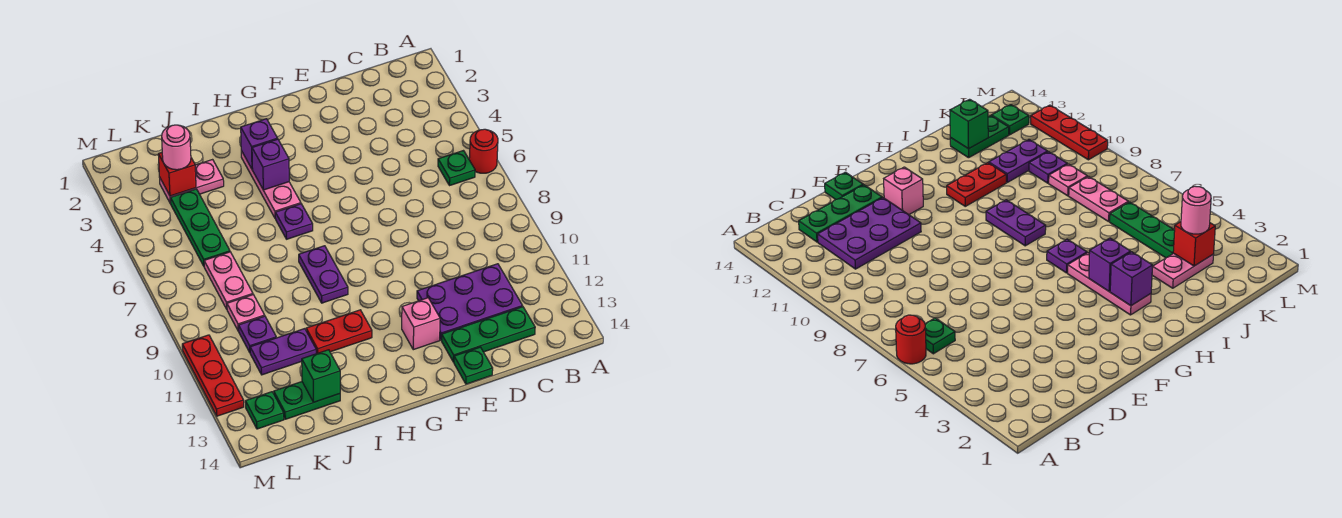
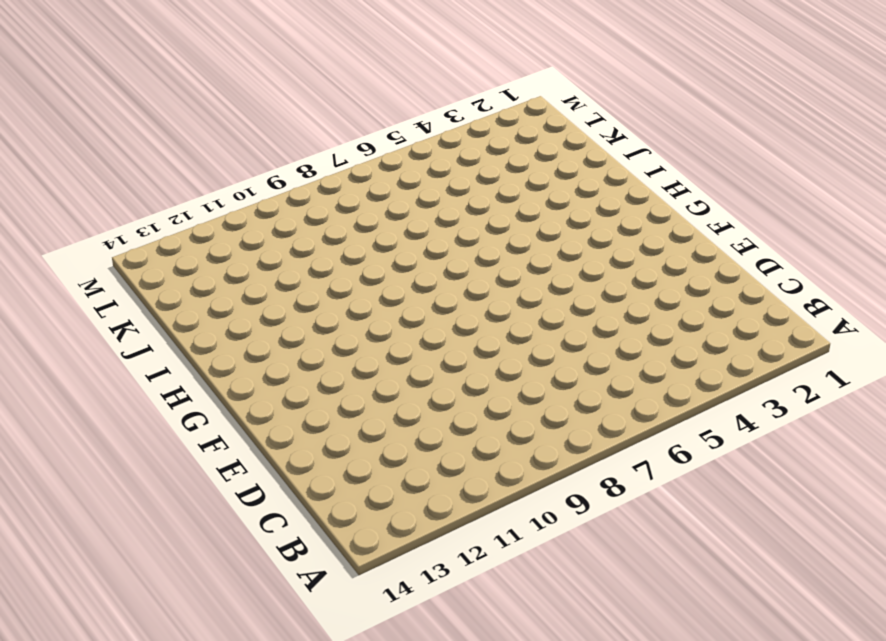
none -> red 1x1 round brick [469,129,498,173]
none -> green 1x1 plate [438,151,475,186]
none -> purple 2x3 plate [417,264,522,340]

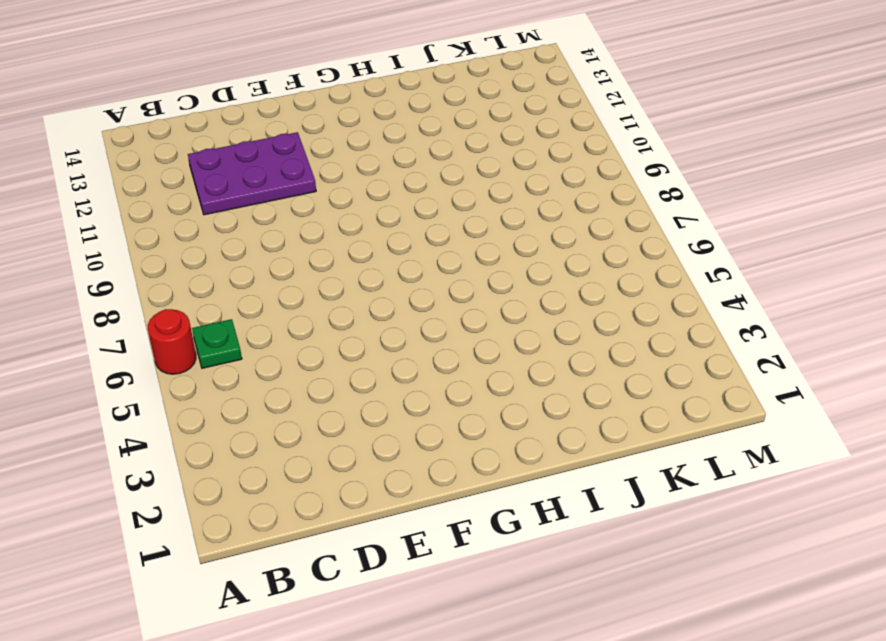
none -> green 1x3 plate [442,307,535,362]
none -> green 1x1 plate [454,347,493,384]
none -> pink 1x1 brick [402,298,440,350]

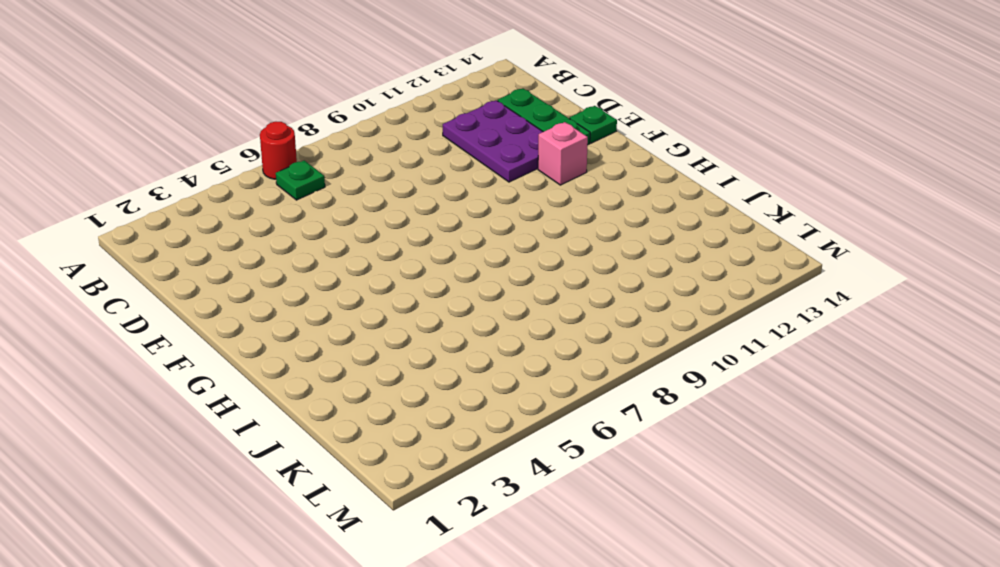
none -> pink 1x3 plate [241,151,301,218]
none -> purple 1x1 plate [275,204,313,239]
none -> purple 1x2 plate [299,246,348,303]

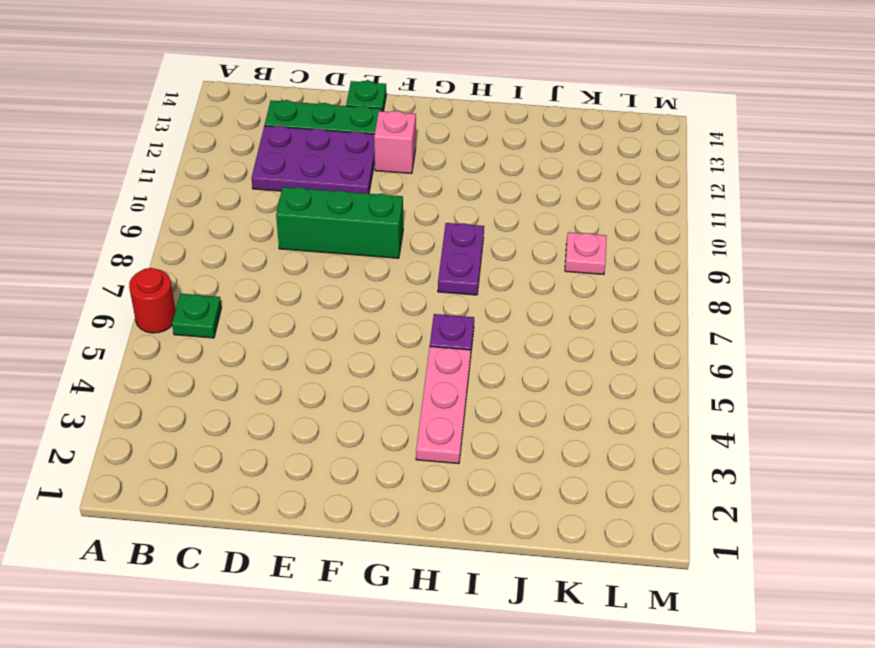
green 1x3 brick [276,187,403,258] -> none
none -> red 1x2 plate [306,310,372,354]
none -> pink 1x2 plate [159,160,224,203]
none -> purple 1x2 plate [250,329,316,375]

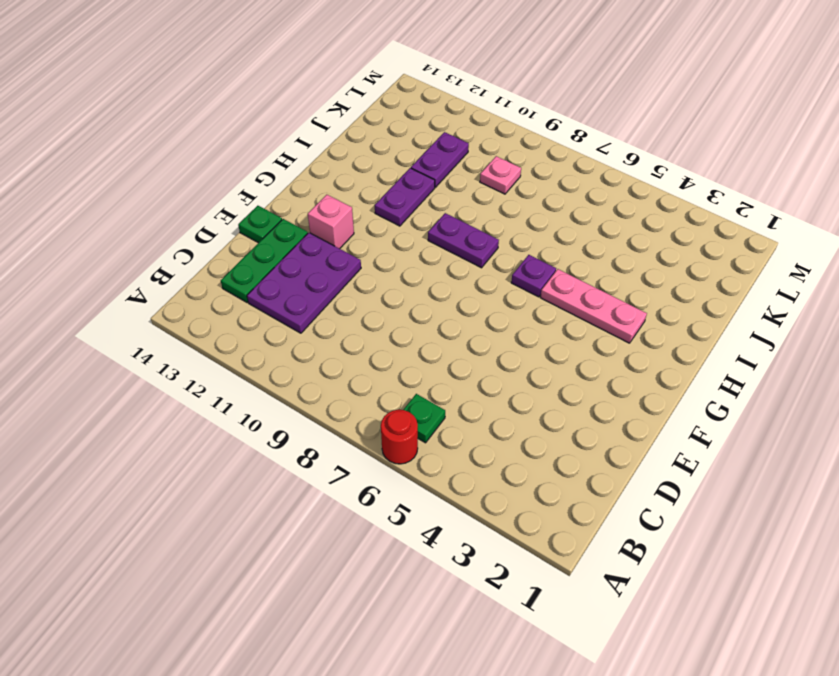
purple 1x2 plate [375,168,435,226] -> red 1x2 plate [306,310,372,354]
none -> pink 1x2 plate [159,160,224,203]
none -> green 1x2 plate [274,382,340,419]
none -> green 1x3 plate [170,189,230,266]

